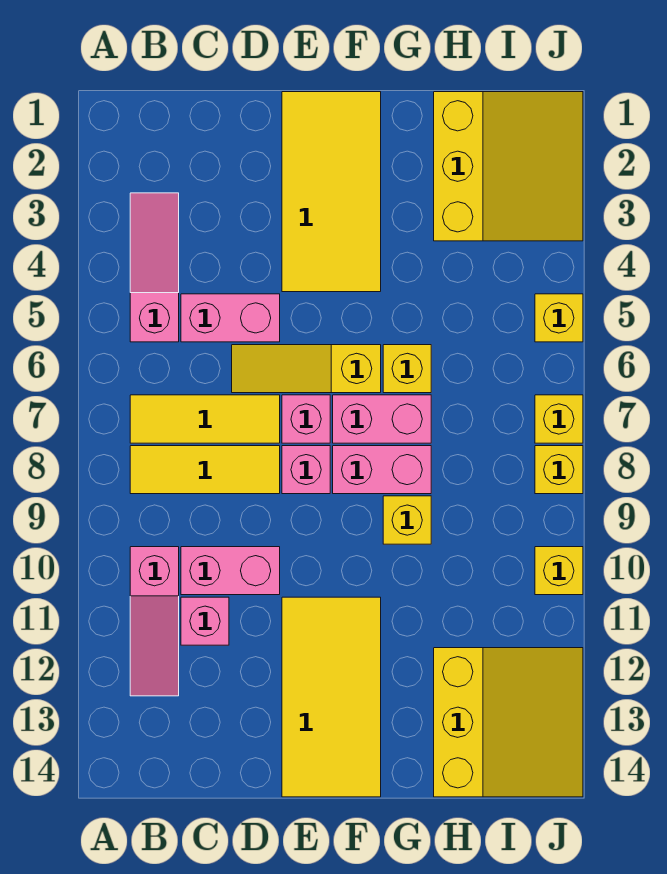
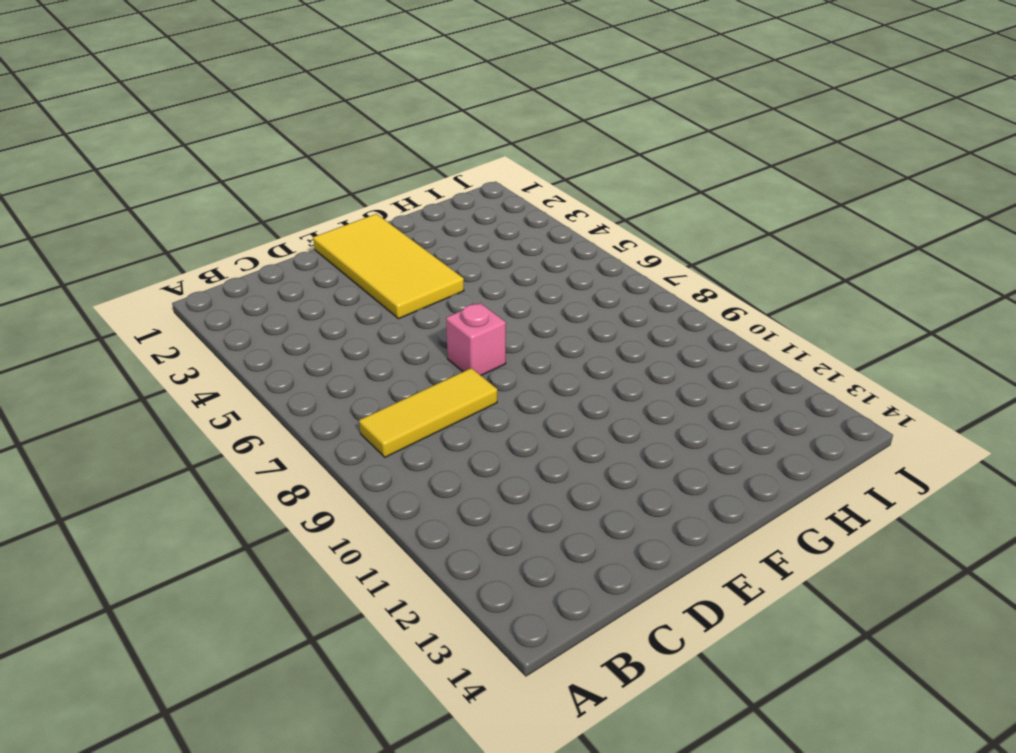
none -> pink 1x3 slope [130,193,179,342]
none -> yellow 1x3 tile [130,395,280,443]
none -> pink 1x3 slope [130,547,179,696]

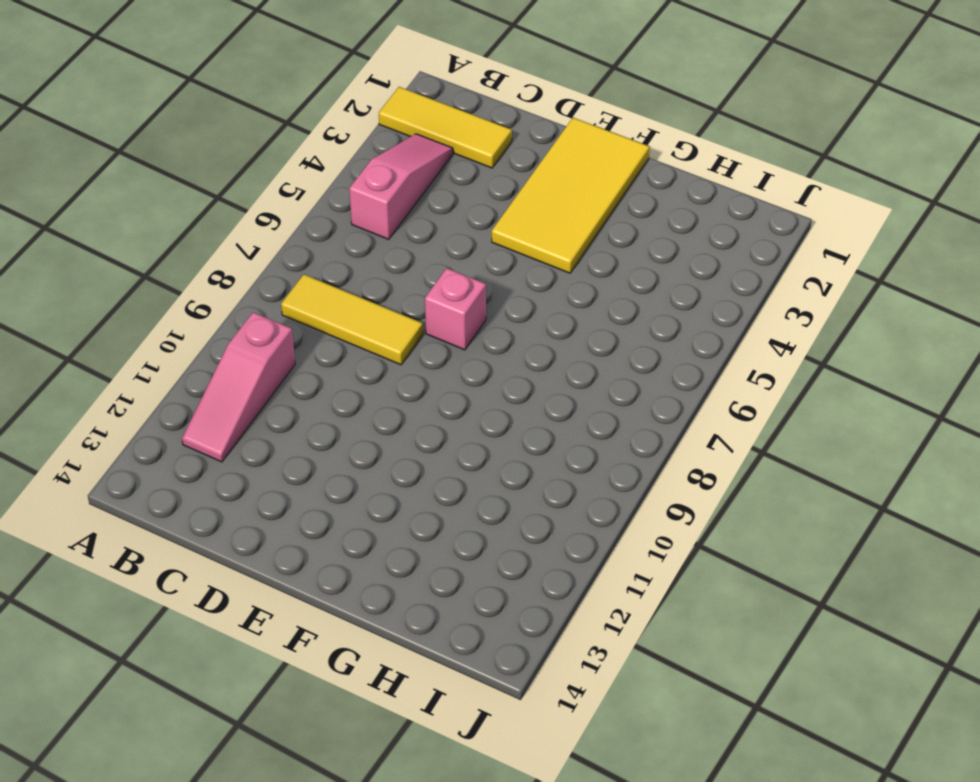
yellow 1x3 tile [379,87,512,168] -> yellow 1x3 tile moved to [130,395,280,443]
none -> pink 1x2 brick [181,294,280,342]
none -> pink 1x2 brick [181,547,280,595]
none -> pink 1x1 brick [181,597,229,645]

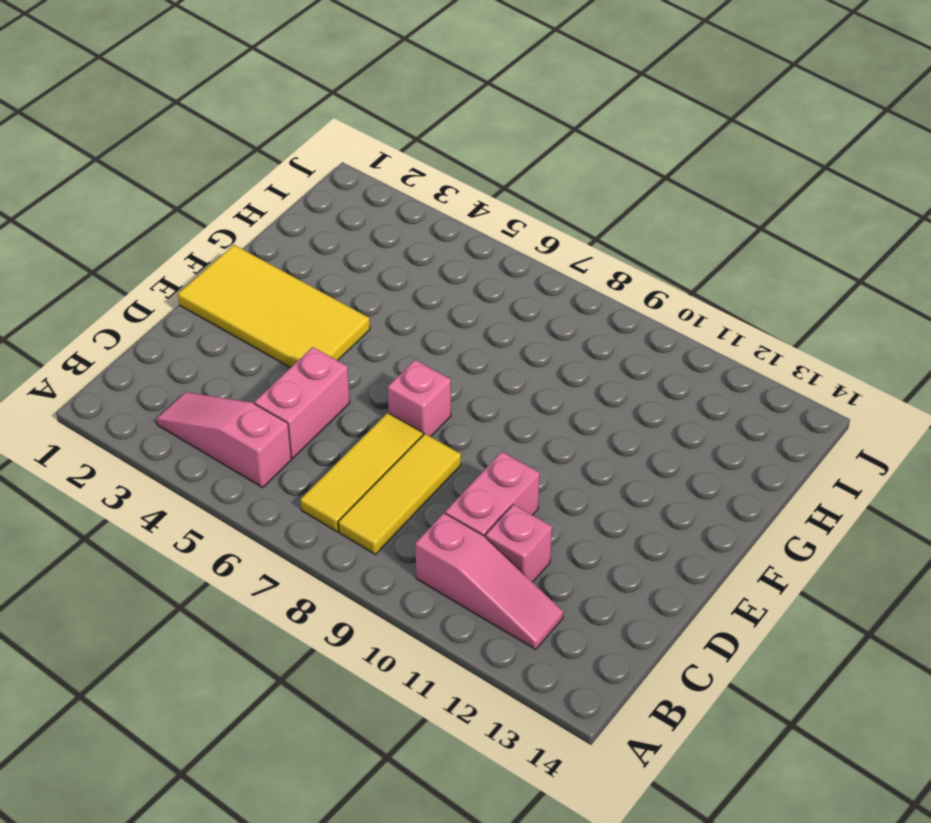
none -> yellow 1x3 slope [232,345,381,393]
none -> pink 1x1 brick [282,446,330,494]
none -> yellow 2x4 tile [282,597,381,797]

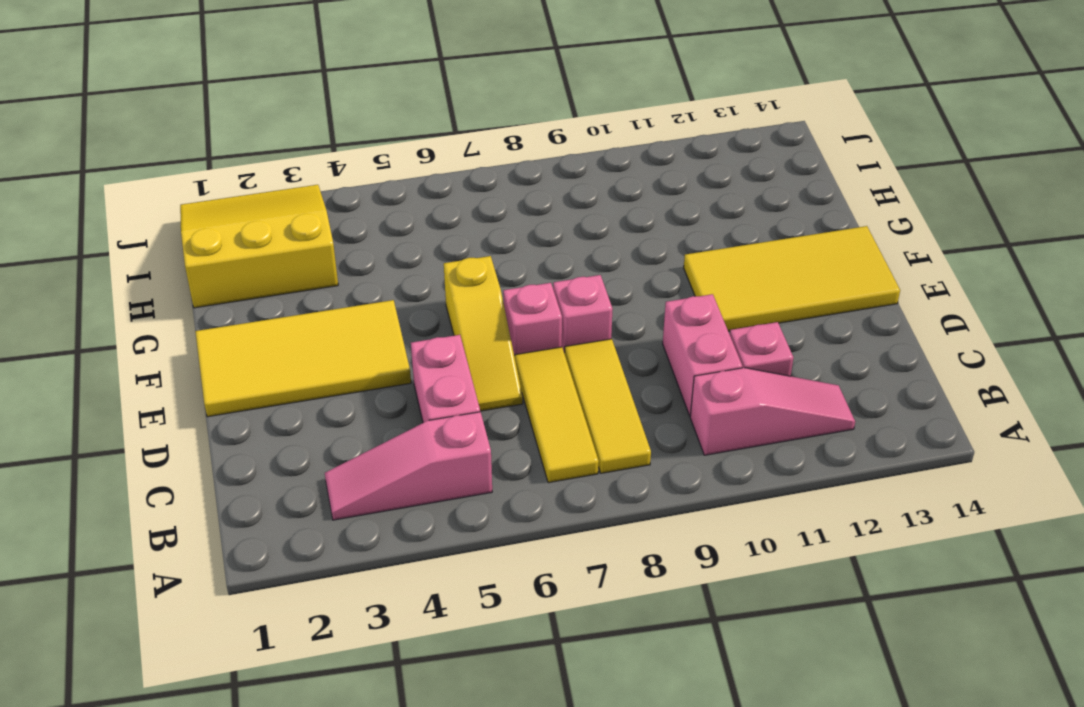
none -> pink 1x2 brick [333,395,431,443]
none -> pink 1x2 brick [333,446,431,494]
none -> yellow 1x1 brick [383,345,431,393]

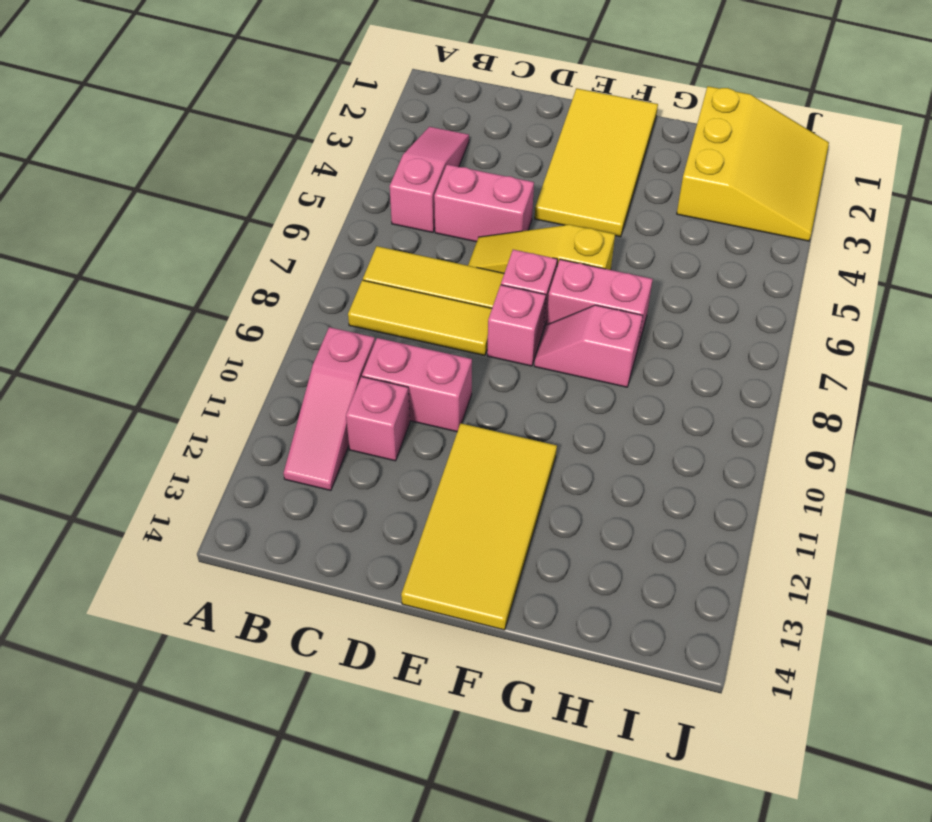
pink 1x2 slope [534,305,643,387] -> pink 1x2 brick [333,446,431,494]
none -> yellow 1x1 brick [383,345,431,393]
none -> yellow 1x1 brick [383,496,431,544]
none -> yellow 3x3 slope [434,648,583,797]

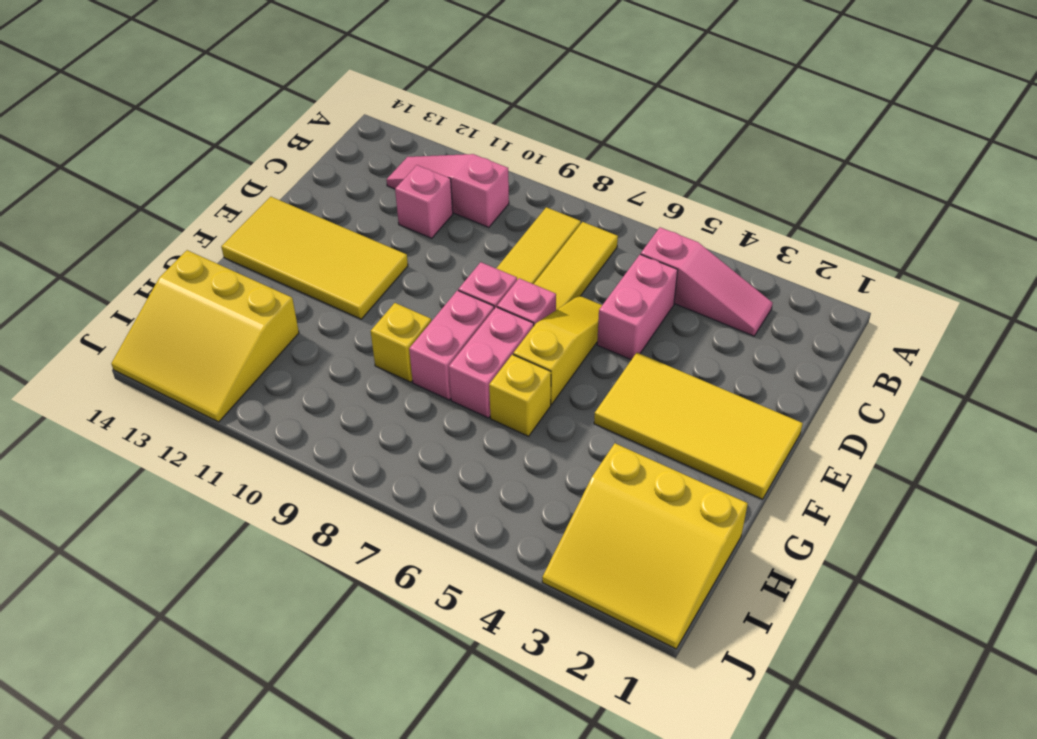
none -> pink 1x2 brick [181,547,280,595]
none -> yellow 1x1 brick [535,294,583,342]
none -> yellow 1x1 brick [535,395,583,443]

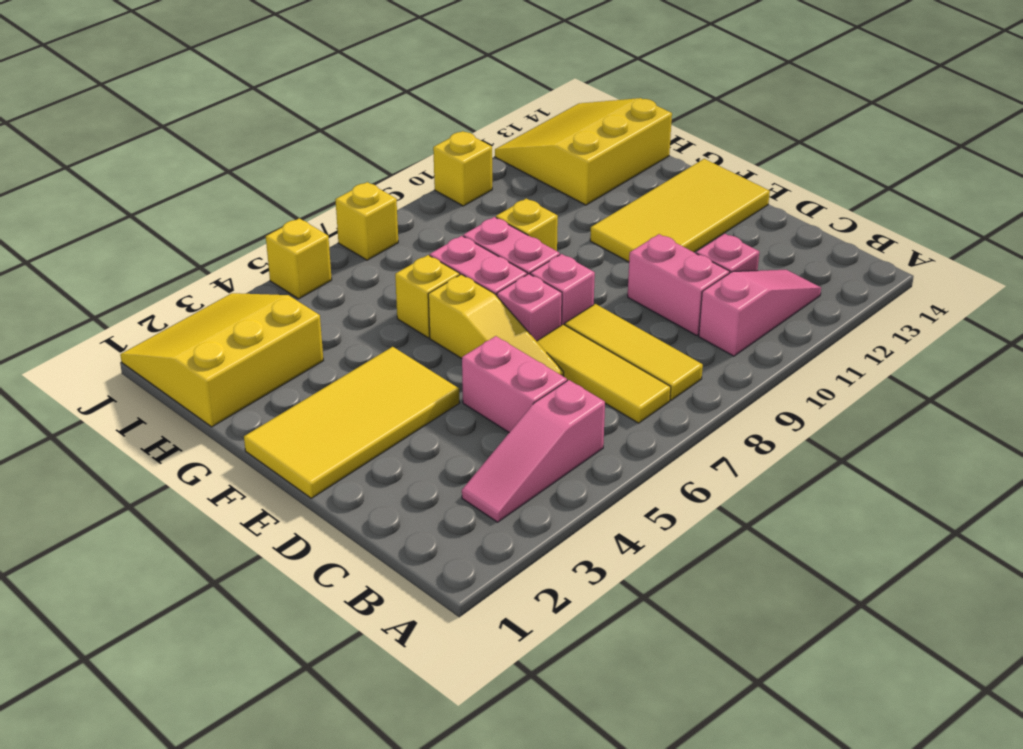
none -> yellow 1x1 brick [535,446,583,494]

